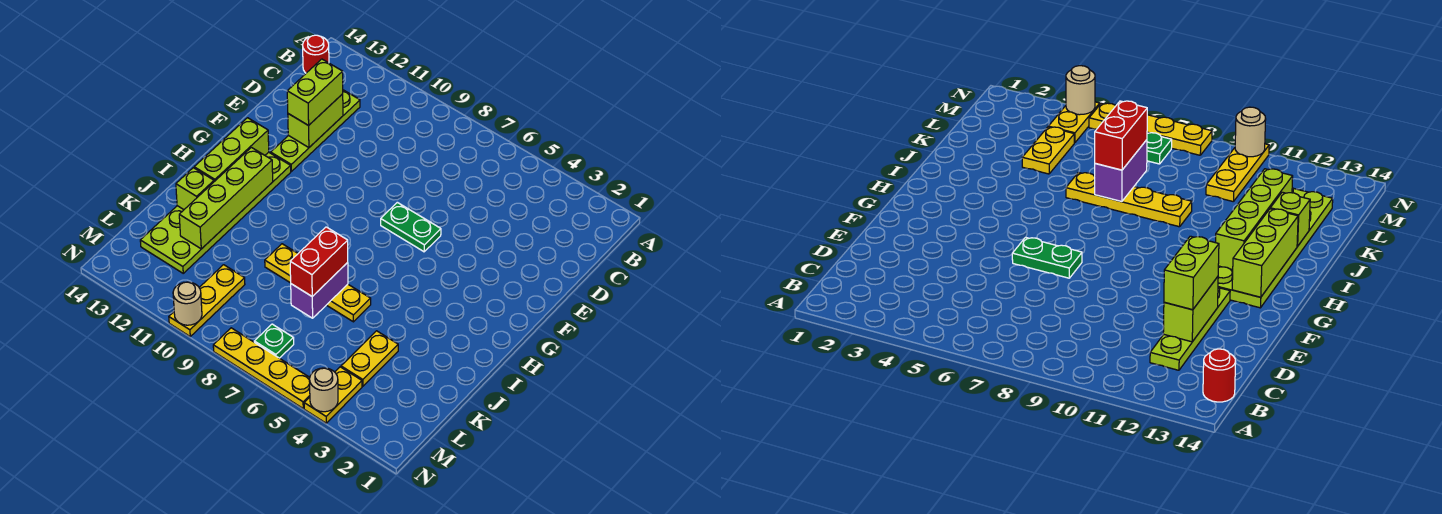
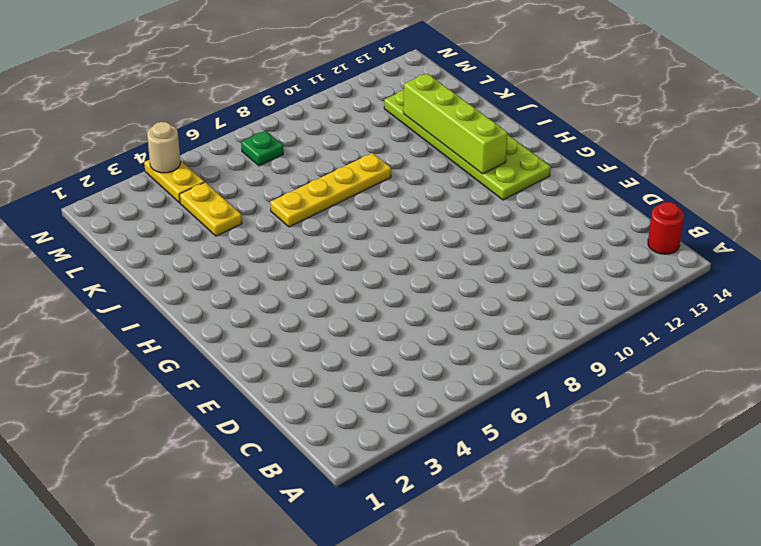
none -> lime 1x4 plate [271,90,360,171]
none -> green 1x2 plate [381,202,441,252]
none -> yellow 1x3 plate [169,265,245,336]

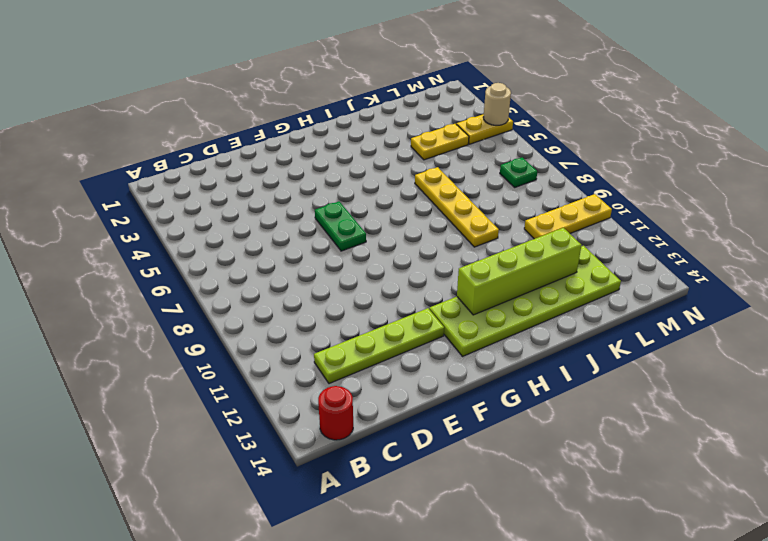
none -> yellow 1x4 plate [213,328,310,408]
none -> lime 1x2 brick [288,94,343,148]
none -> lime 1x3 brick [194,118,269,182]

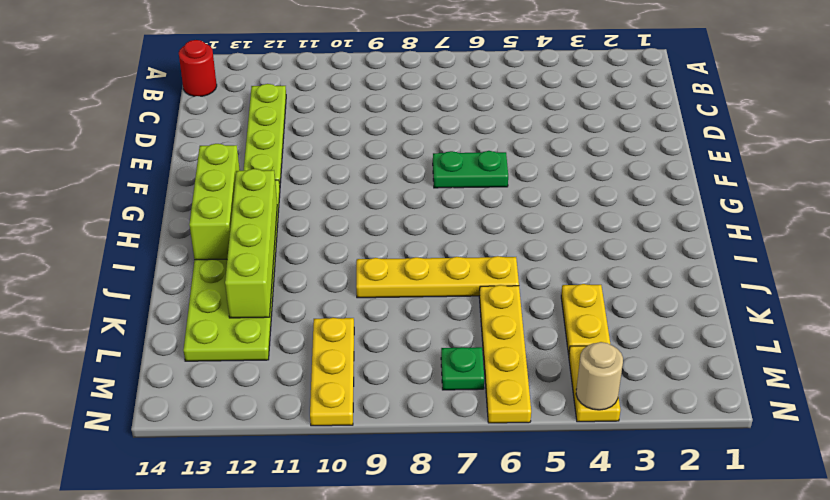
yellow 1x4 plate [479,285,531,423] -> yellow 1x4 plate turned to [213,328,310,408]
none -> lime 1x2 brick [288,94,343,148]
none -> purple 1x2 brick [291,263,348,318]
none -> lime 1x1 brick [176,168,214,209]

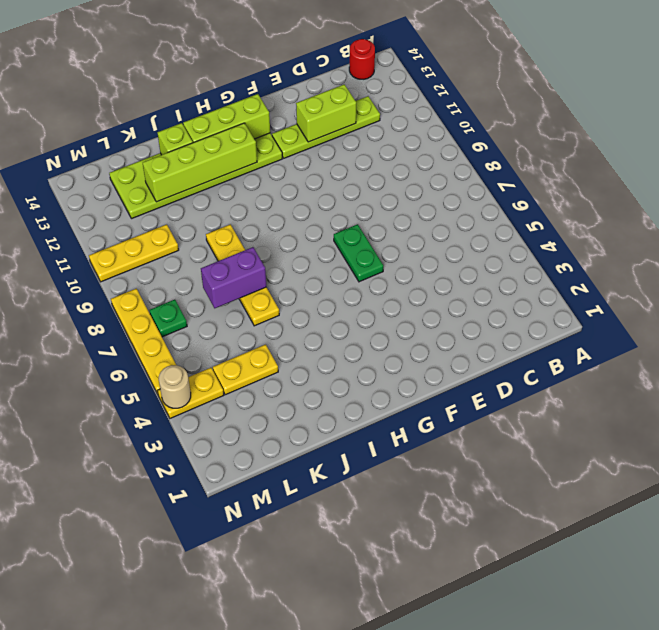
none -> tan 1x1 round brick [173,282,202,325]
none -> lime 1x2 brick [287,59,343,126]
none -> red 1x2 brick [290,227,348,296]

